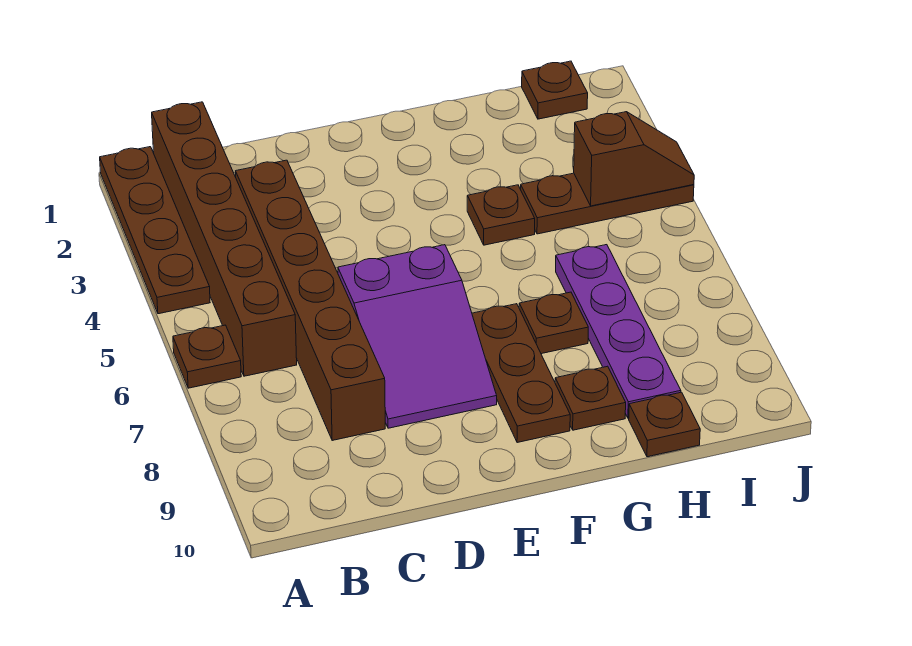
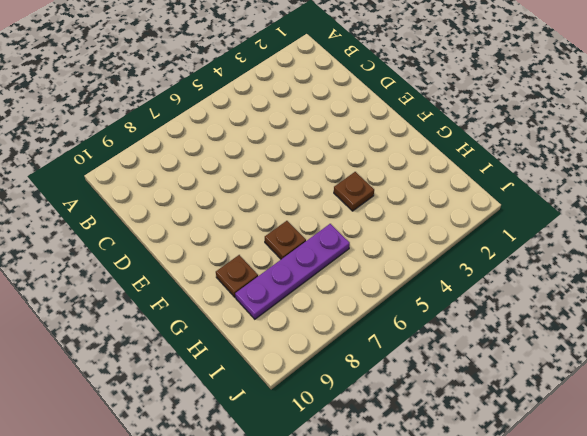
none -> brown 1x4 plate [100,147,210,314]
none -> brown 1x1 plate [173,325,241,388]
none -> brown 1x6 brick [152,102,297,376]

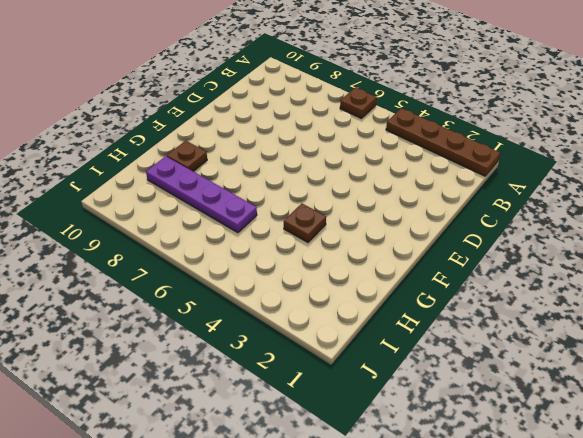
none -> brown 1x6 brick [152,102,297,376]
none -> brown 1x6 brick [236,160,385,440]
none -> purple 2x3 slope [338,245,497,428]

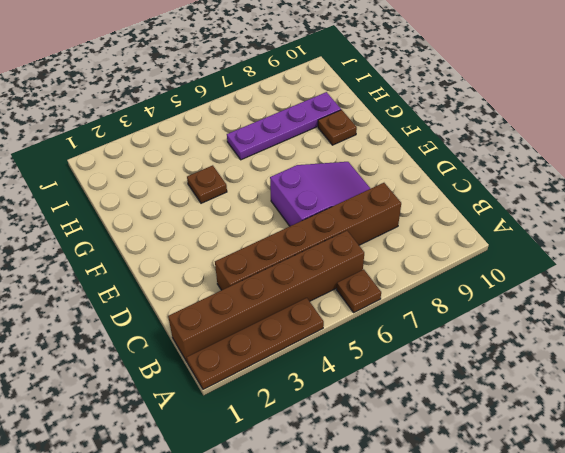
none -> brown 1x3 plate [472,304,570,443]
none -> brown 1x1 plate [519,292,588,354]
none -> brown 1x3 plate [521,173,694,234]

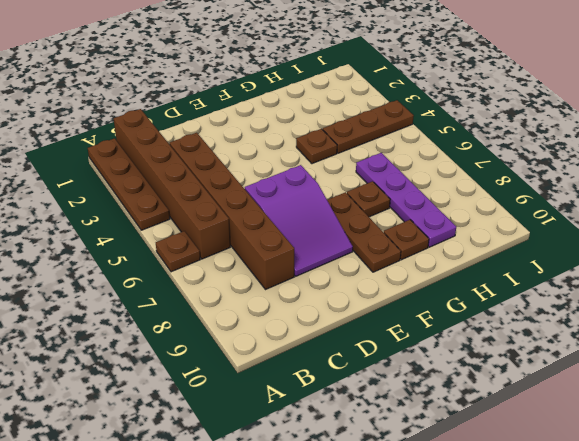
none -> brown 1x1 plate [629,392,700,457]
none -> brown 1x1 plate [522,61,588,119]
none -> brown 1x2 slope [574,112,694,206]

